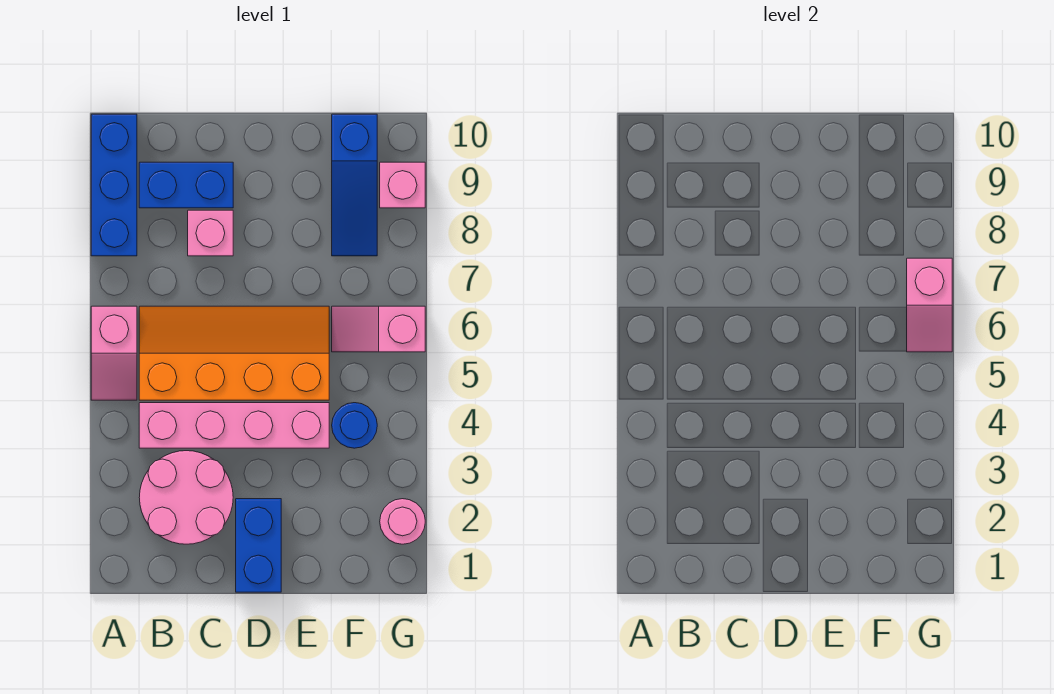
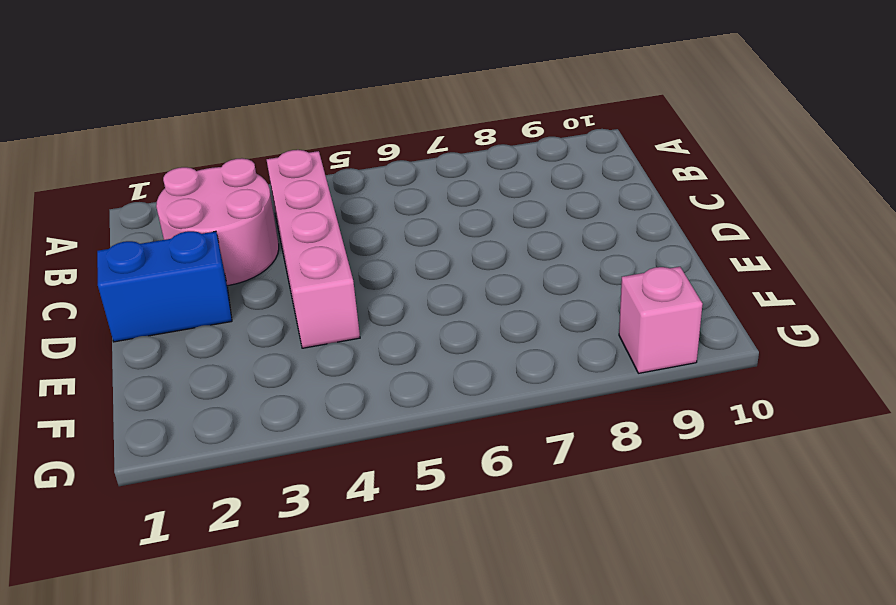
none -> pink 1x2 slope [91,306,137,400]
none -> blue 1x3 brick [91,114,137,256]
none -> orange 2x4 slope [139,306,329,400]

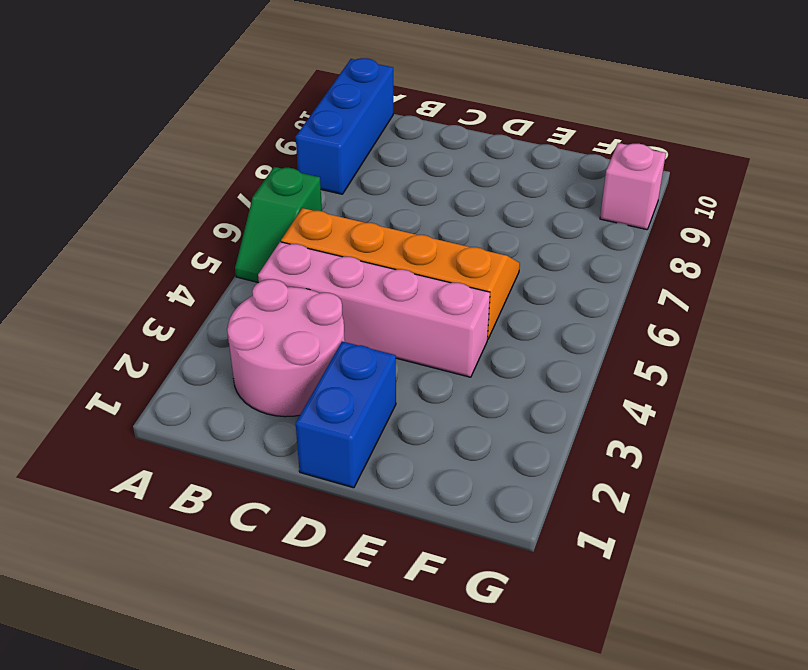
green 1x2 slope [235,167,322,283] -> pink 1x2 slope [91,306,137,400]
none -> blue 1x2 brick [139,162,233,208]
none -> pink 1x1 brick [188,210,233,256]
none -> blue 1x1 round brick [332,403,377,448]

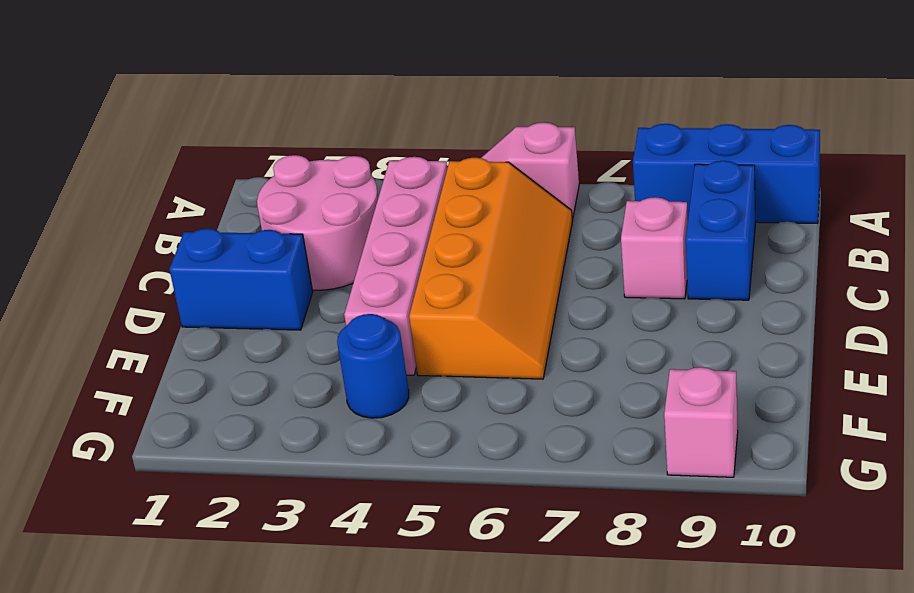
none -> pink 1x2 slope [332,306,425,352]
none -> blue 1x3 slope [332,114,377,256]
none -> pink 1x1 round brick [380,499,425,544]

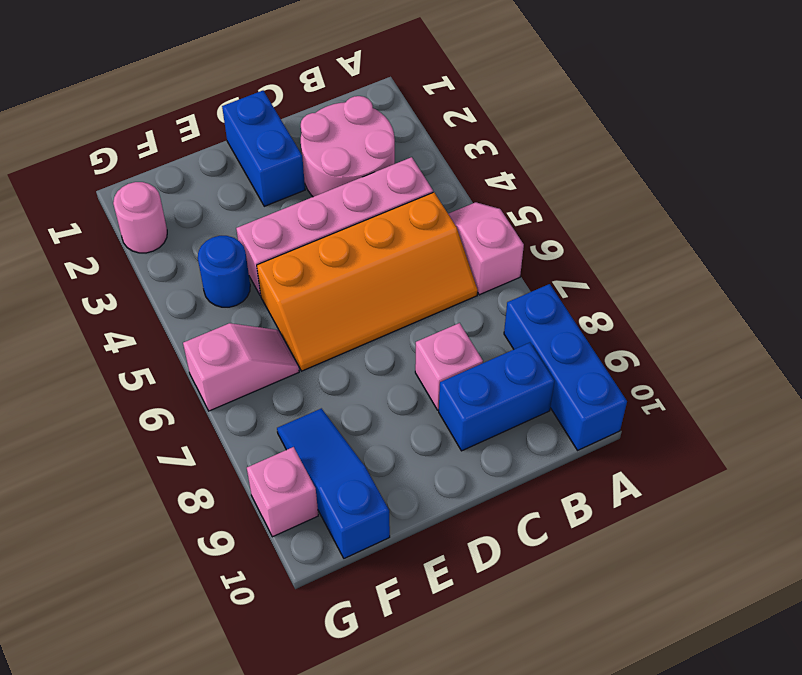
none -> pink 1x2 slope [907,258,952,352]

